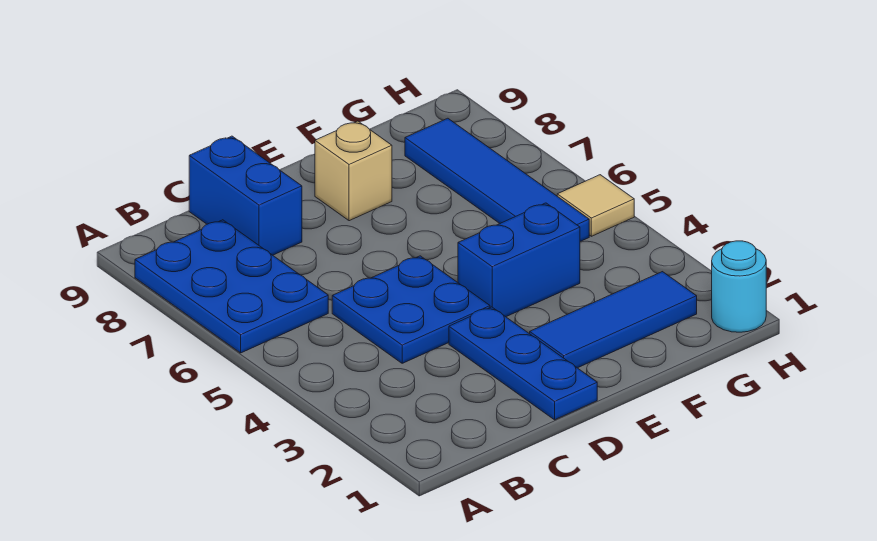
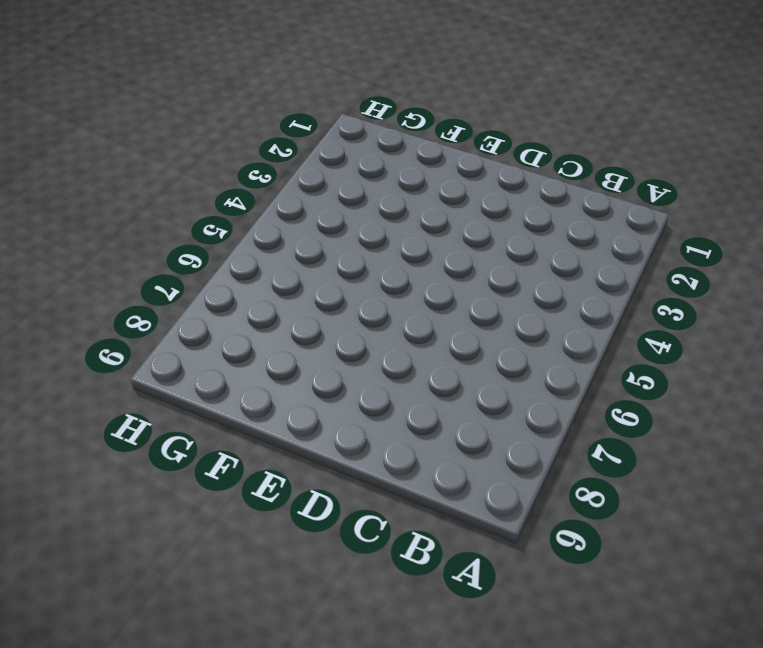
none -> blue 2x3 plate [135,220,328,353]
none -> blue 2x2 plate [332,256,490,363]

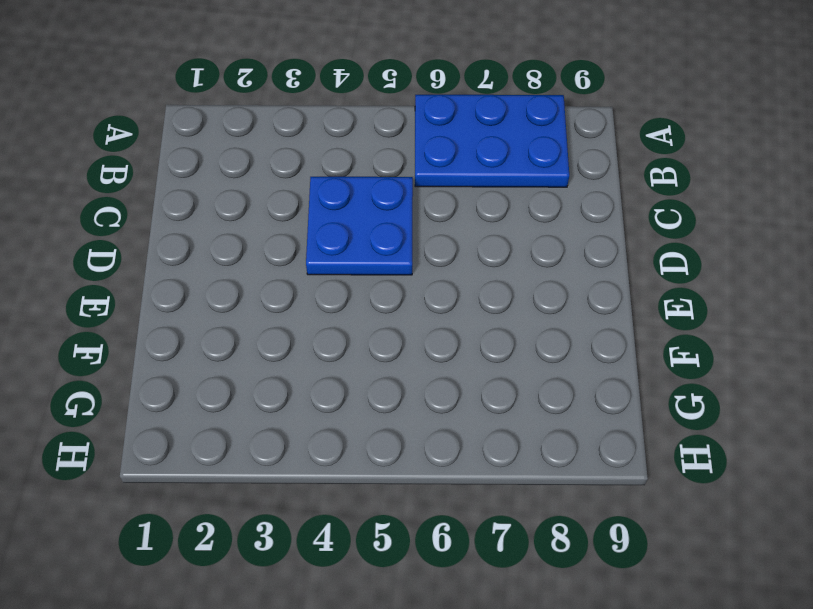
none -> blue 1x2 brick [189,136,302,255]
none -> blue 1x3 plate [449,307,597,420]

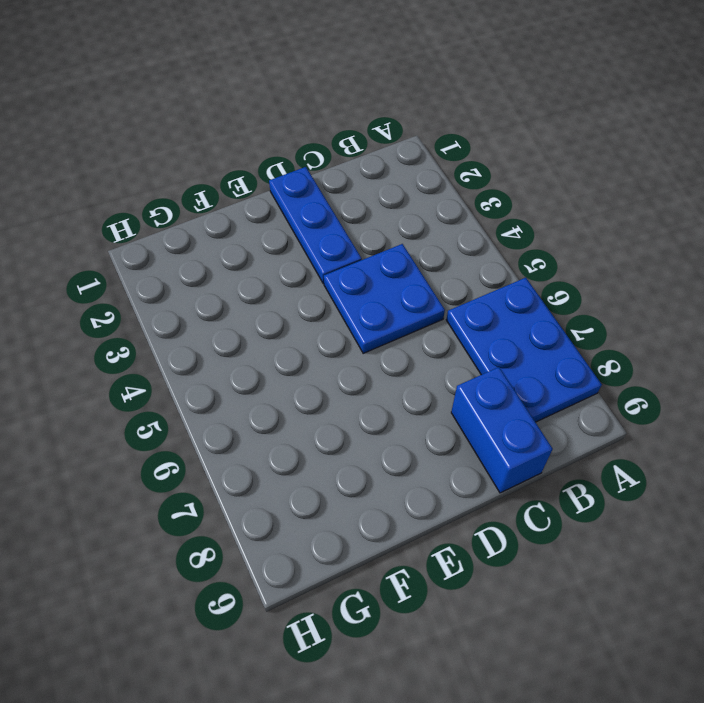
none -> blue 1x3 tile [530,272,697,368]
none -> blue 1x2 brick [458,203,580,317]

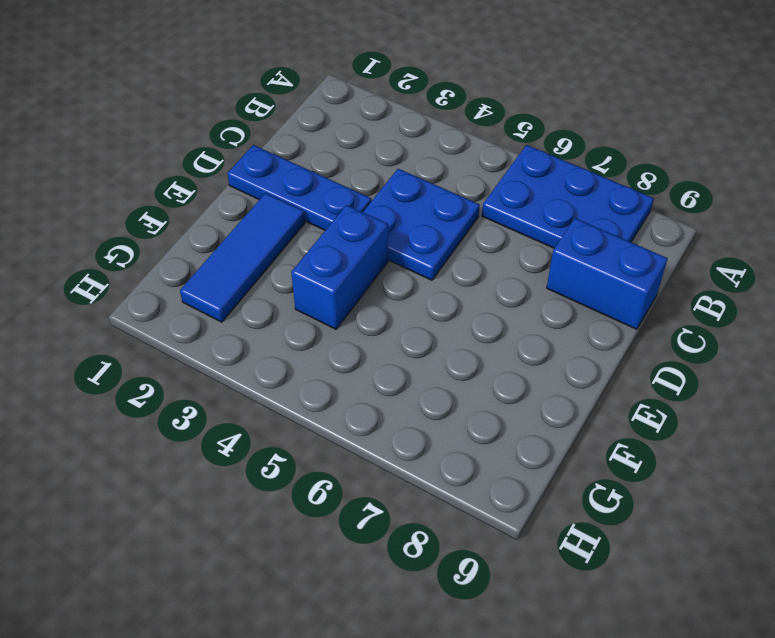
none -> tan 1x1 brick [315,121,392,221]
none -> blue 1x4 tile [405,118,589,241]

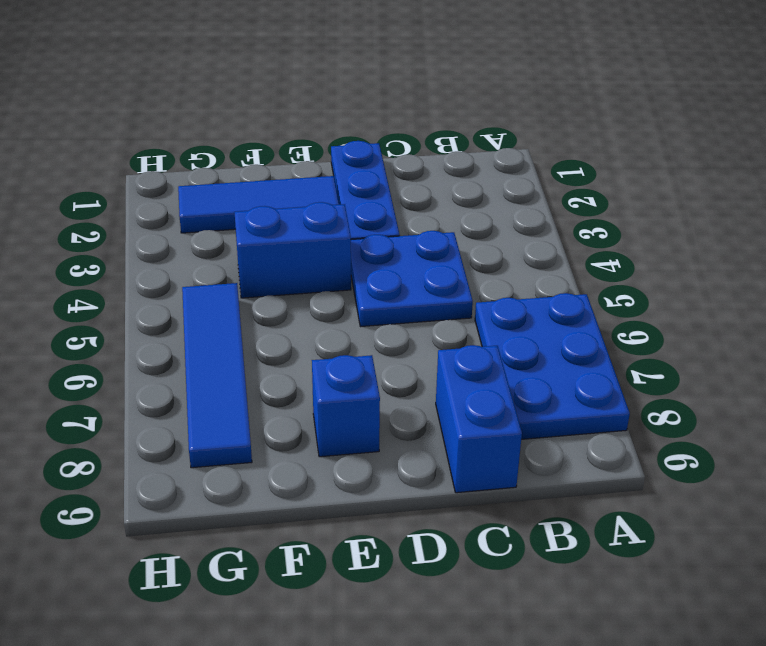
blue 1x1 brick [312,355,380,457] -> tan 1x1 brick [315,121,392,221]
none -> cyan 1x1 round brick [712,241,766,332]
none -> tan 1x1 tile [557,175,634,236]

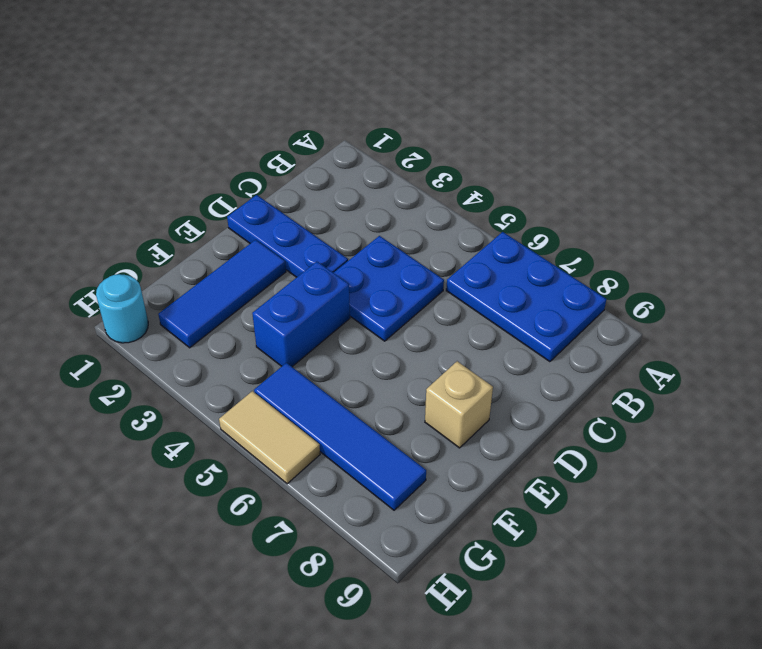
tan 1x2 tile [219,391,320,484] -> tan 1x1 tile [557,175,634,236]
none -> blue 1x2 brick [189,136,302,255]

